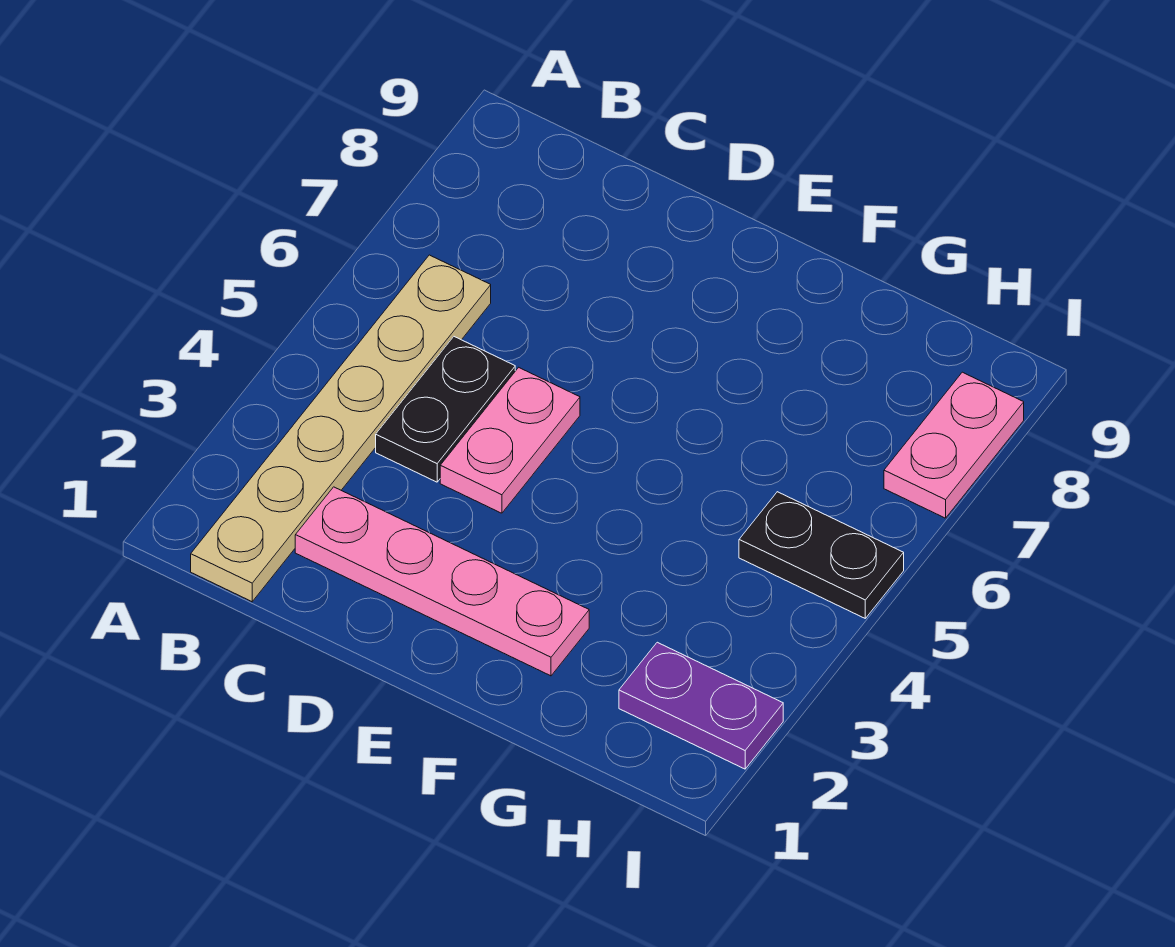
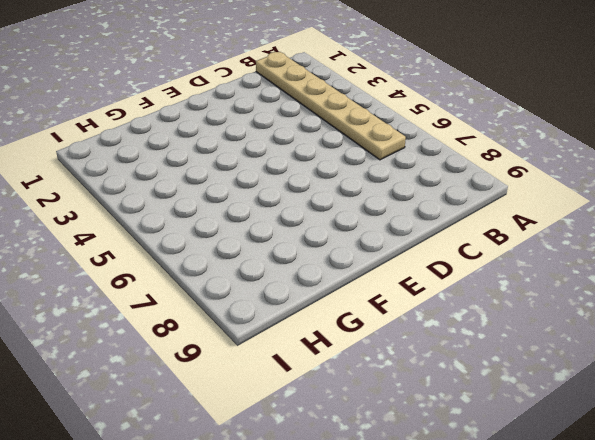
none -> pink 1x4 plate [295,487,589,676]
none -> black 1x2 plate [376,337,515,482]

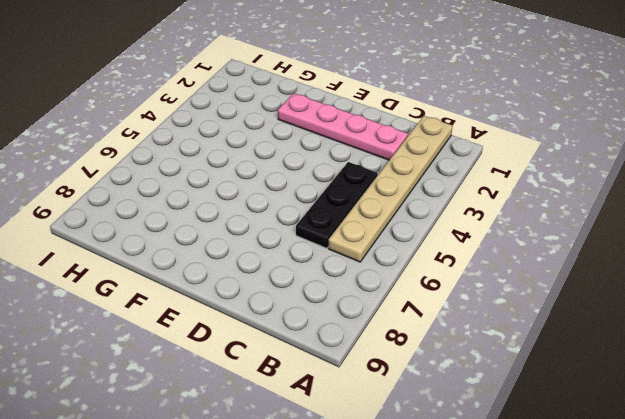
black 1x3 plate [296,162,378,248] -> black 1x2 plate [376,337,515,482]
none -> pink 1x2 plate [440,367,580,513]
none -> purple 1x2 plate [619,642,783,769]

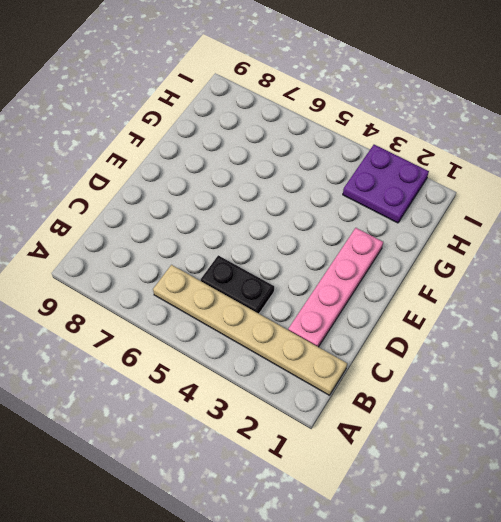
purple 2x2 plate [343,145,429,223] -> purple 1x2 plate [619,642,783,769]
none -> pink 1x2 plate [440,367,580,513]
none -> black 1x2 plate [739,492,904,618]

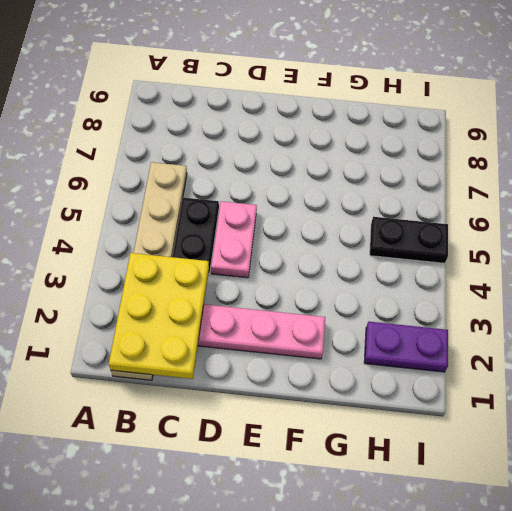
yellow 2x3 plate [109,253,209,379] -> none
none -> pink 1x2 plate [884,372,1024,518]

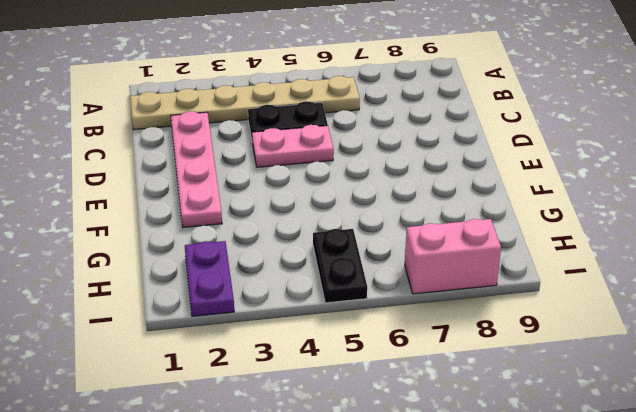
pink 1x2 brick [405,219,501,294] -> pink 1x2 plate [884,372,1024,518]

